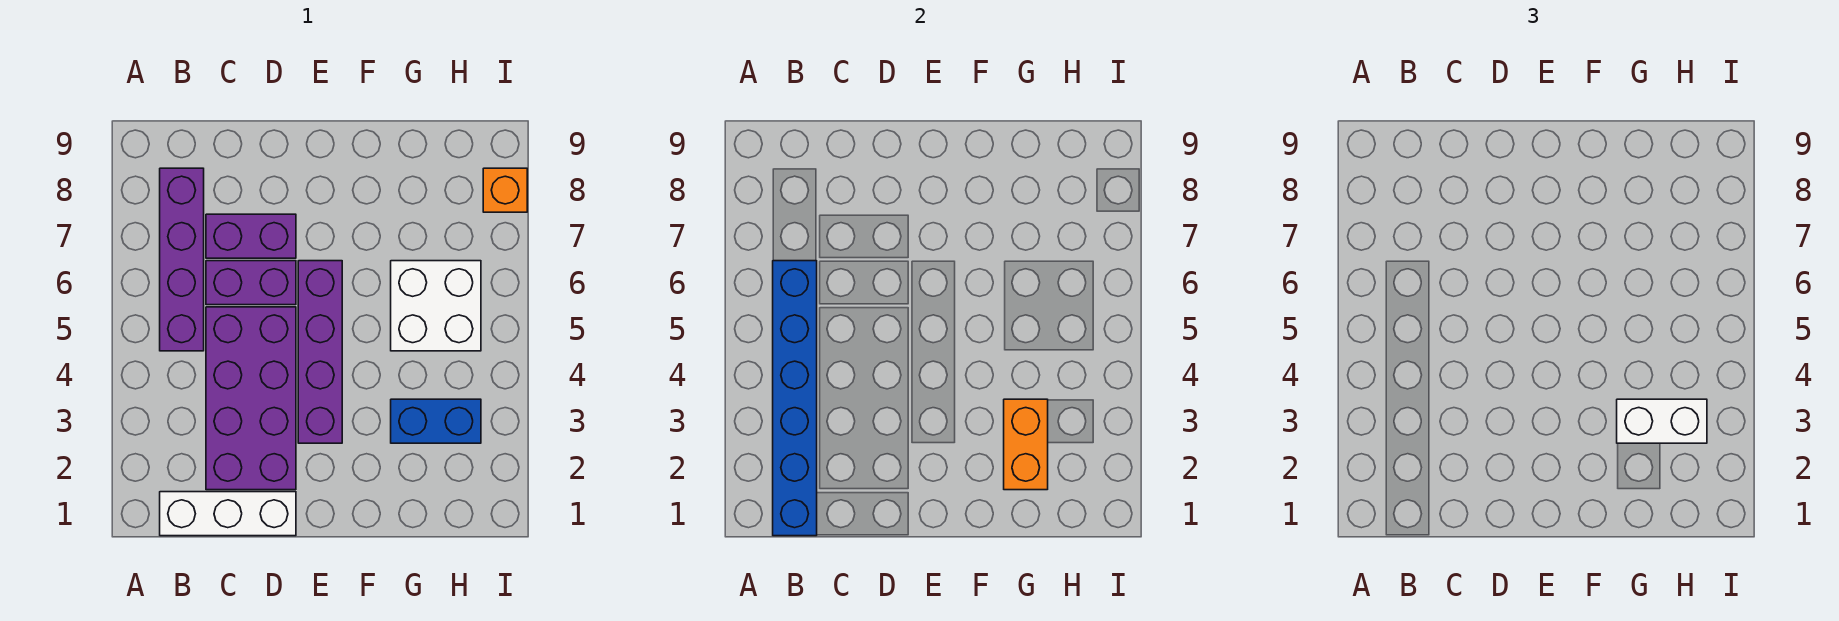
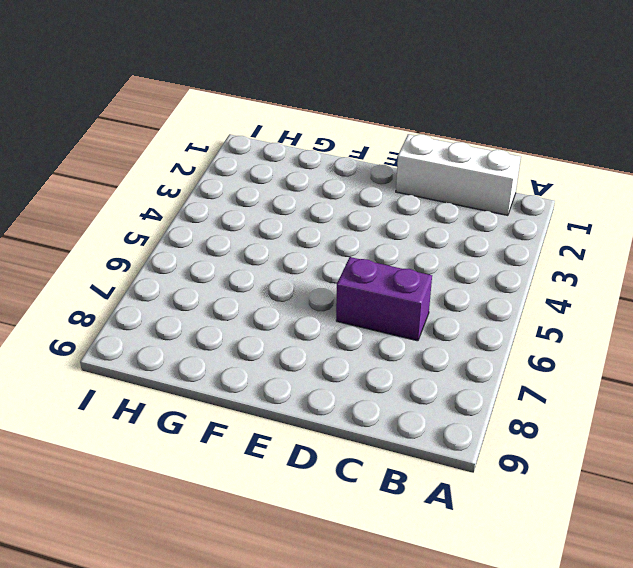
none -> purple 1x4 brick [160,168,204,351]
none -> purple 2x4 brick [206,307,296,490]
none -> purple 1x2 brick [206,214,296,258]

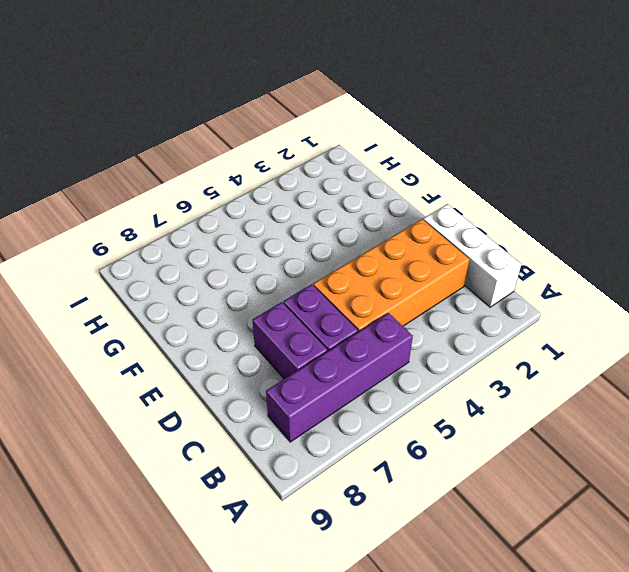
orange 2x4 brick [313,219,470,332] -> purple 2x4 brick [206,307,296,490]
none -> purple 1x4 brick [298,261,342,443]
none -> blue 1x2 brick [391,399,481,443]
none -> white 2x2 brick [391,261,481,351]

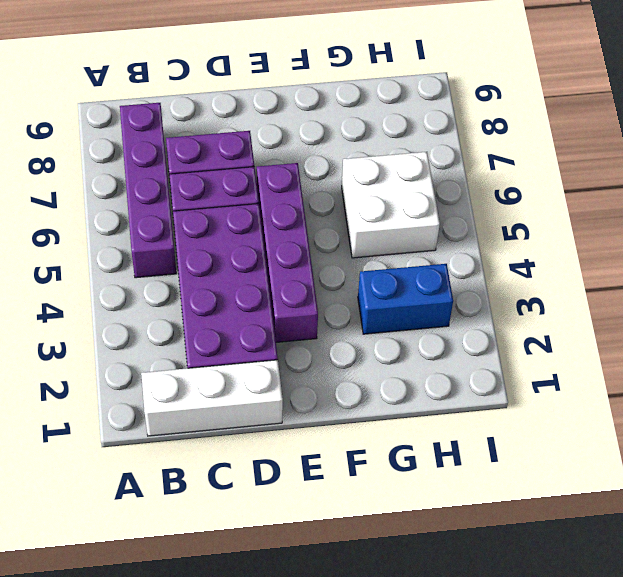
none -> orange 1x1 brick [483,168,527,212]
none -> blue 1x6 brick [773,261,817,536]
none -> orange 1x2 brick [1004,399,1048,490]

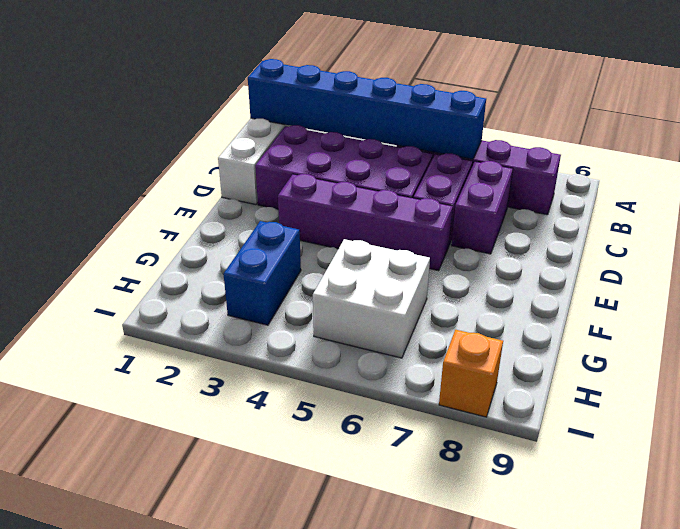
none -> orange 1x2 brick [1004,399,1048,490]
none -> white 1x2 brick [1617,399,1707,443]

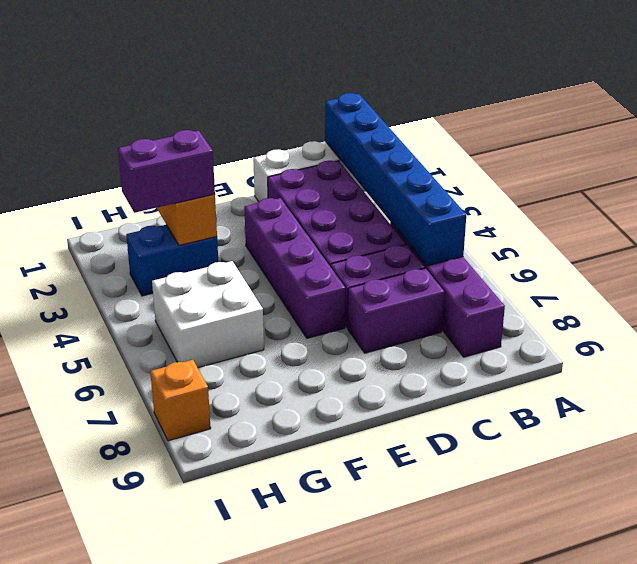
purple 1x2 brick [118,130,215,213] -> white 1x2 brick [1617,399,1707,443]

